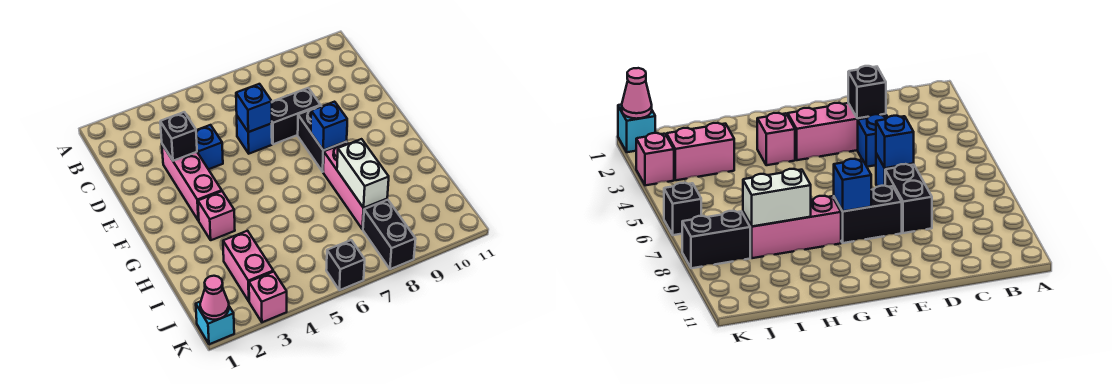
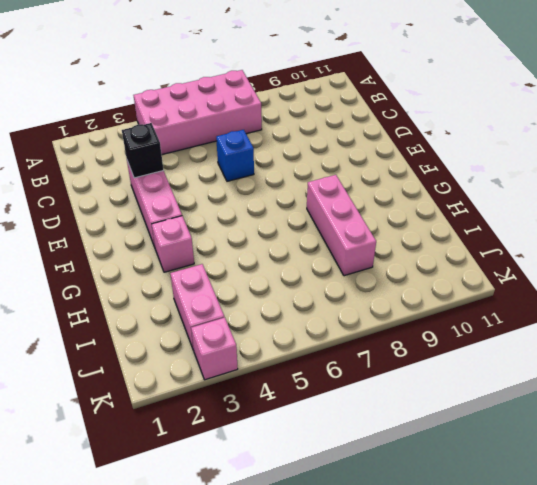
pink 2x4 brick [133,70,262,154] -> none
none -> blue 1x1 brick [196,125,223,169]
none -> black 1x2 brick [271,88,321,144]
none -> black 1x2 brick [298,106,347,172]

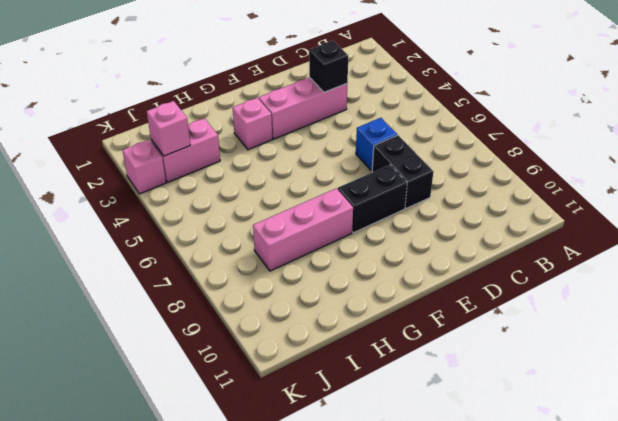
pink 1x1 brick [147,101,190,156] -> none
none -> blue 1x1 brick [196,125,223,169]
none -> black 1x2 brick [363,200,416,269]
none -> cyan 1x1 brick [196,301,234,344]

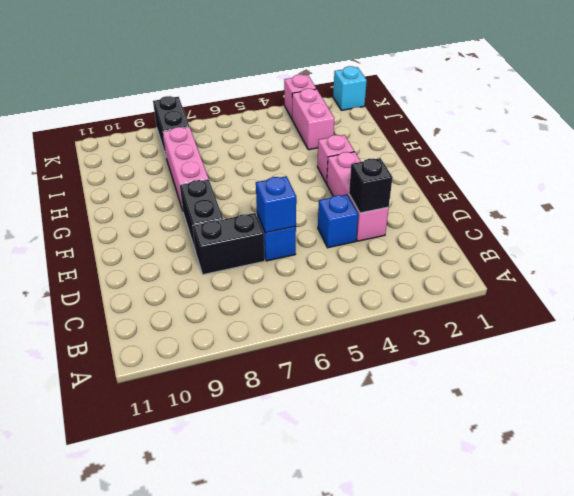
none -> black 1x1 brick [326,240,365,290]
none -> blue 1x1 brick [311,102,347,150]
none -> white 1x2 brick [337,139,389,208]

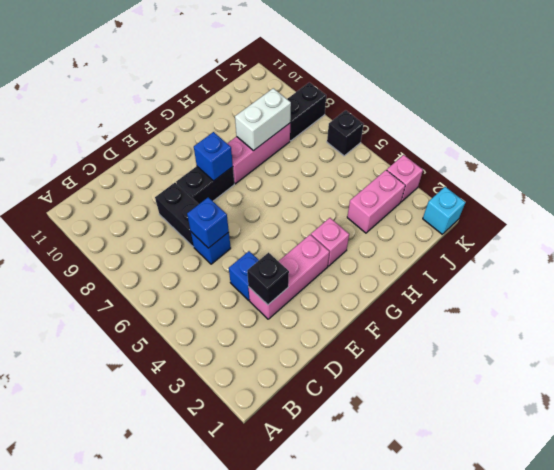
none -> pink 1x1 cone [200,276,229,320]

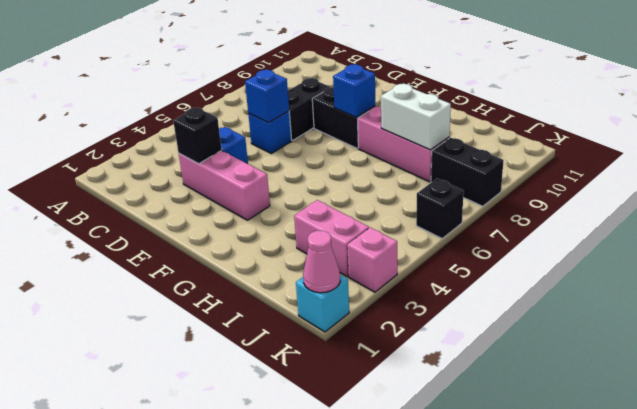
none -> pink 1x1 brick [198,191,235,240]

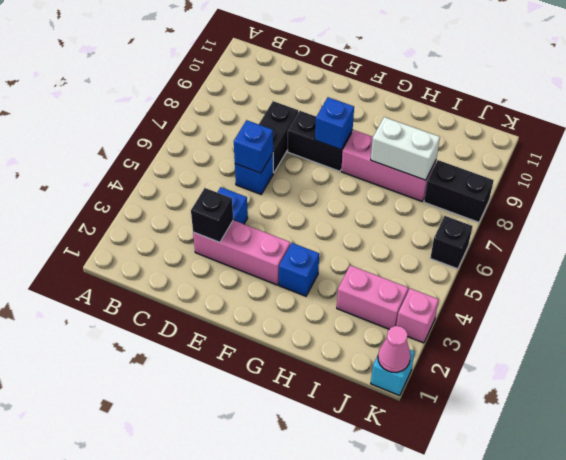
blue 1x1 brick [279,243,319,296] -> pink 1x1 brick [198,191,235,240]

